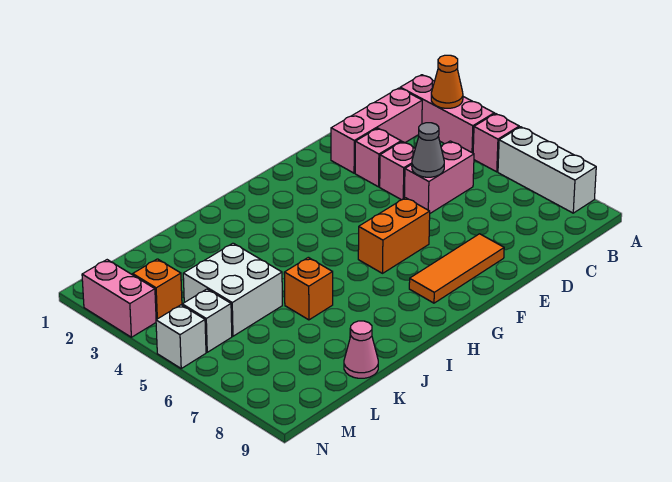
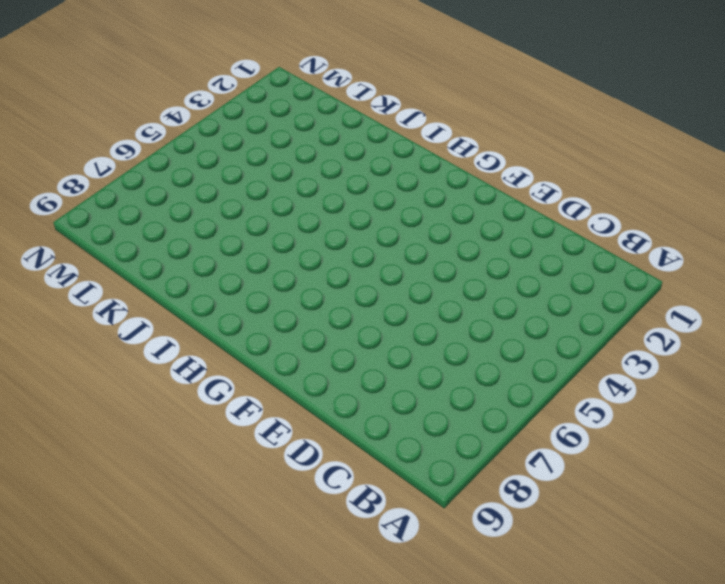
none -> pink 1x3 brick [400,75,494,153]
none -> pink 1x1 brick [473,114,519,172]
none -> white 1x3 brick [498,127,596,213]

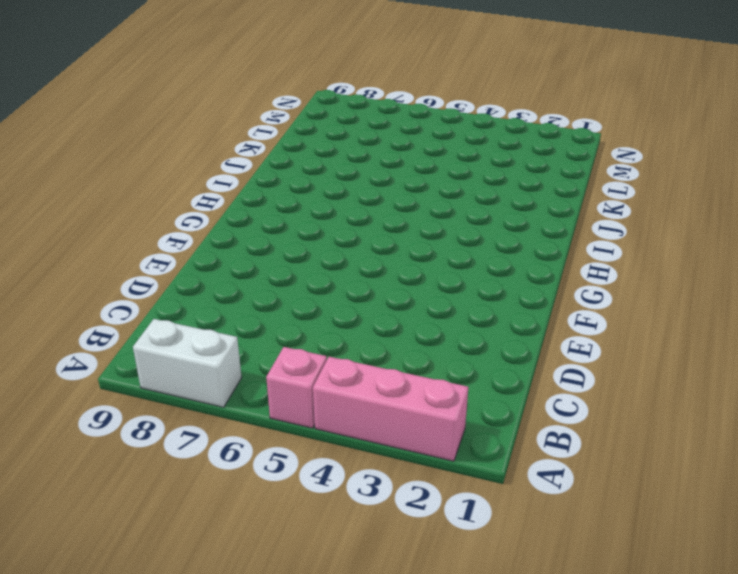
white 1x2 brick [133,319,242,407] -> white 1x3 brick [498,127,596,213]
none -> pink 1x3 brick [331,88,422,173]
none -> pink 1x2 brick [405,141,474,213]
none -> pink 1x1 brick [355,128,401,187]

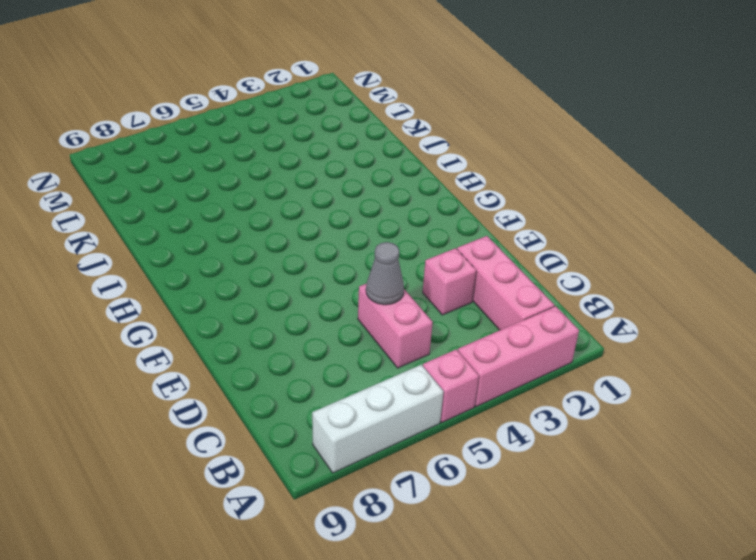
none -> pink 1x1 brick [380,142,415,200]
none -> orange 1x3 tile [409,234,504,303]
none -> orange 1x2 brick [358,198,430,273]

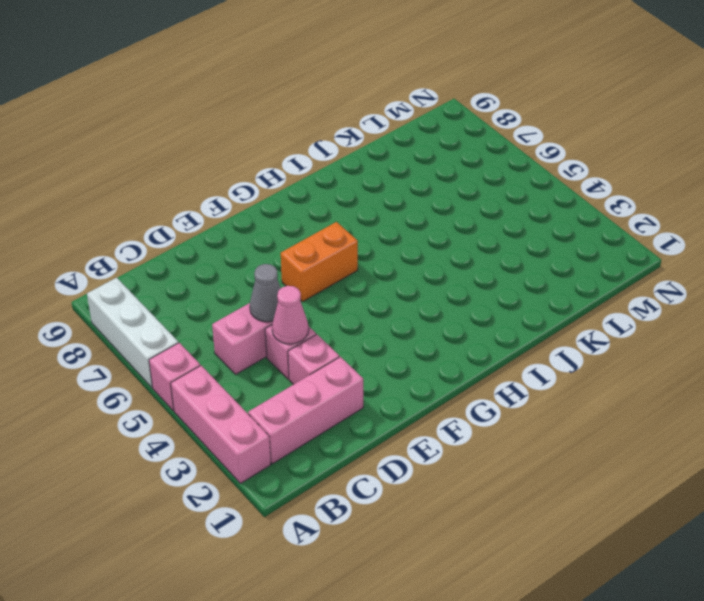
pink 1x1 cone [272,286,309,344] -> pink 1x1 cone moved to [344,321,378,378]
none -> orange 1x3 tile [409,234,504,303]
none -> orange 1x1 brick [284,257,333,320]
none -> white 2x2 brick [183,243,282,336]

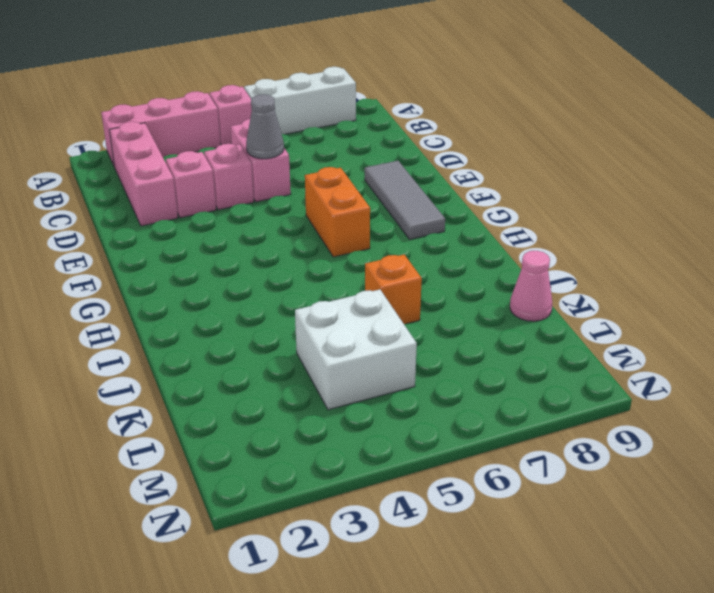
grey 1x3 tile [365,161,445,239] -> orange 1x3 tile [409,234,504,303]
none -> orange 1x1 brick [133,259,182,320]
none -> white 1x1 brick [182,289,232,352]
none -> pink 1x2 brick [82,260,156,337]

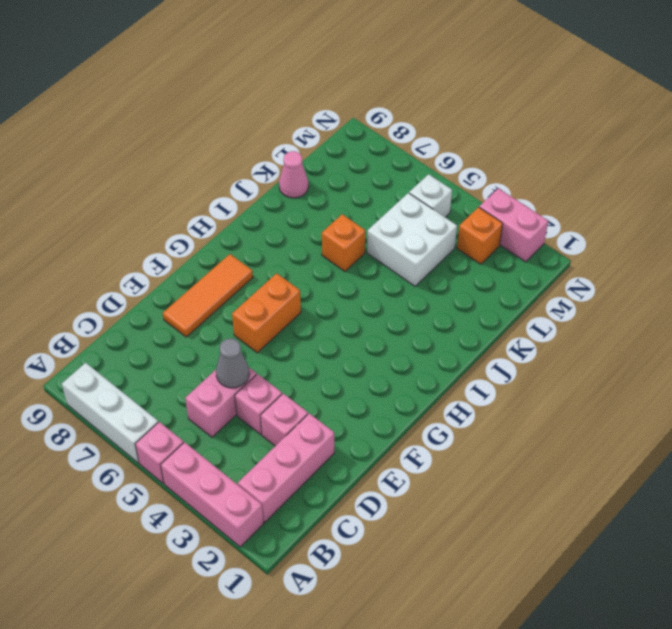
none -> white 1x1 brick [156,305,206,368]
none -> orange 1x1 cone [431,55,463,108]

